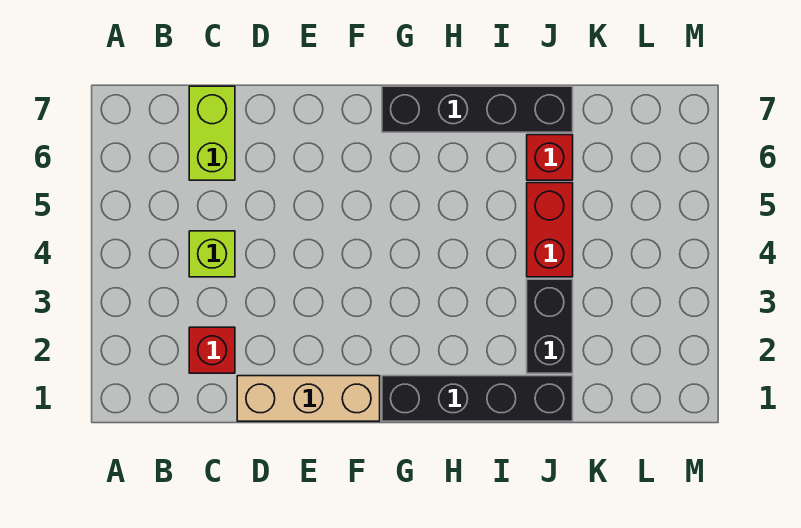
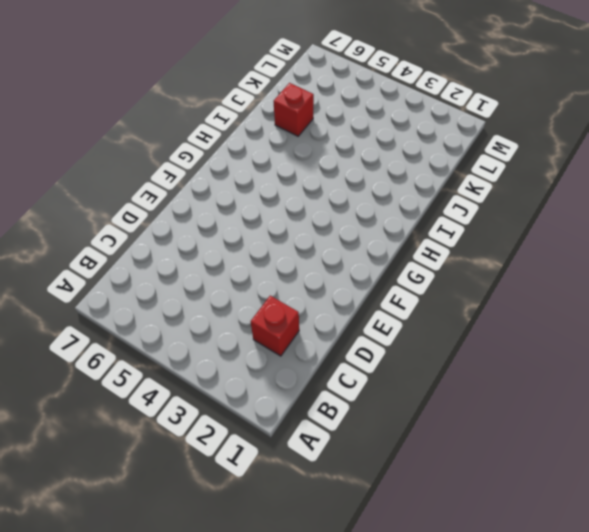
none -> lime 1x1 brick [189,231,235,277]
none -> lime 1x2 brick [189,86,235,180]

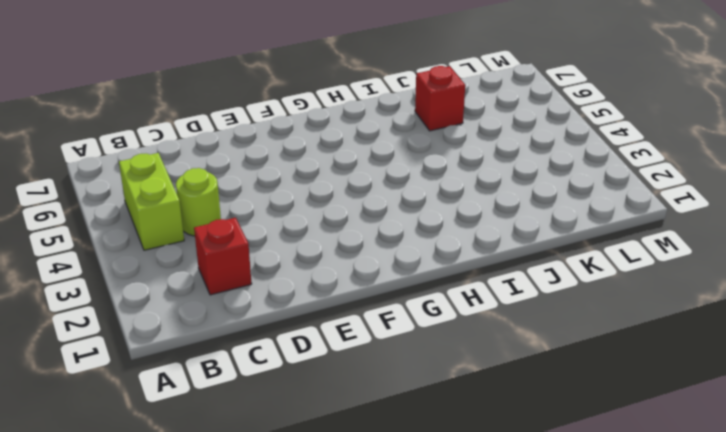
lime 1x2 brick [119,153,184,250] -> lime 1x2 brick moved to [189,86,235,180]
lime 1x1 round brick [176,168,221,236] -> lime 1x1 brick [189,231,235,277]
none -> tan 1x3 brick [237,376,380,421]
none -> black 1x4 brick [382,376,573,421]

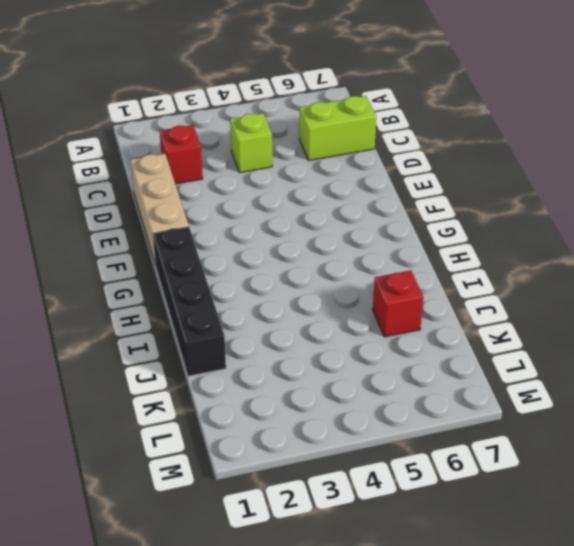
none -> black 1x4 brick [382,86,573,132]
none -> black 1x2 brick [527,279,573,373]

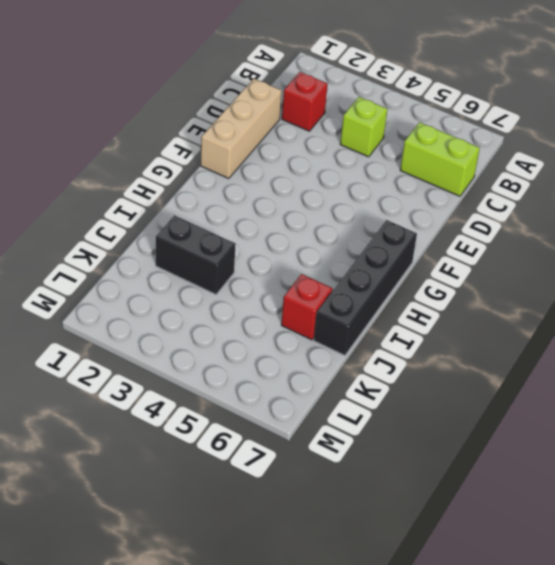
none -> black 1x4 brick [382,376,573,421]
none -> red 1x2 brick [527,183,573,277]

